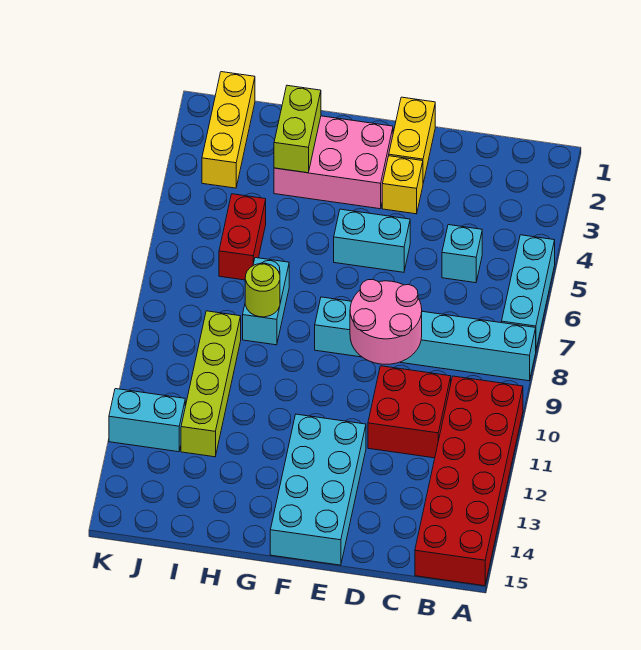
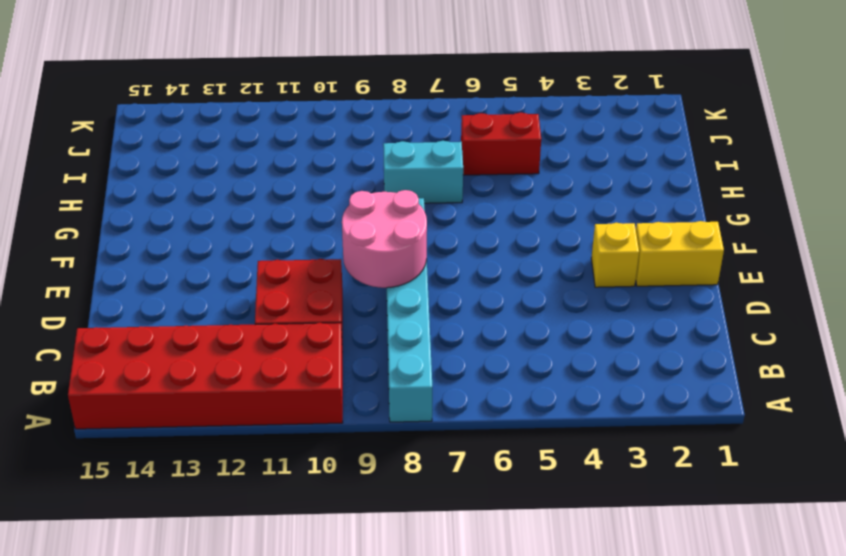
none -> cyan 1x3 brick [502,235,555,349]
none -> cyan 1x1 brick [442,225,482,283]
none -> cyan 1x2 brick [334,209,410,272]

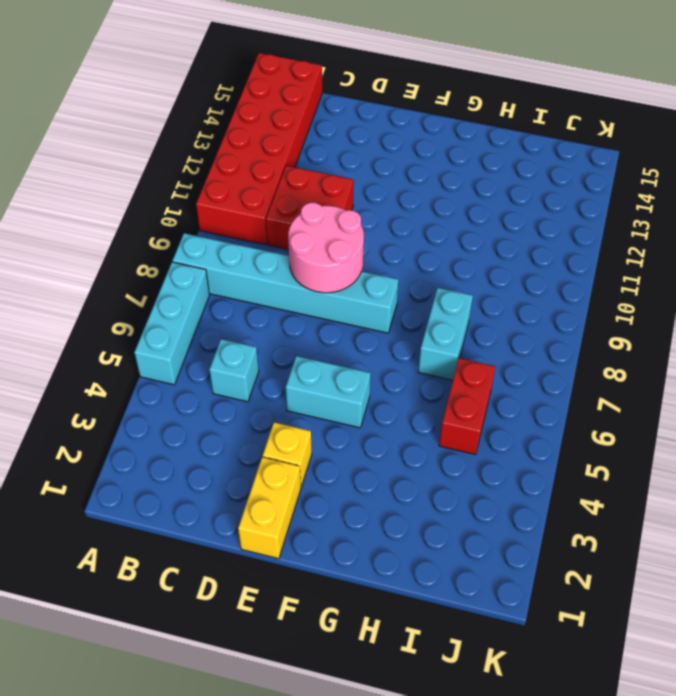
none -> cyan 2x4 brick [270,414,366,565]
none -> pink 2x3 brick [274,116,393,209]
none -> lime 1x4 brick [181,311,241,457]

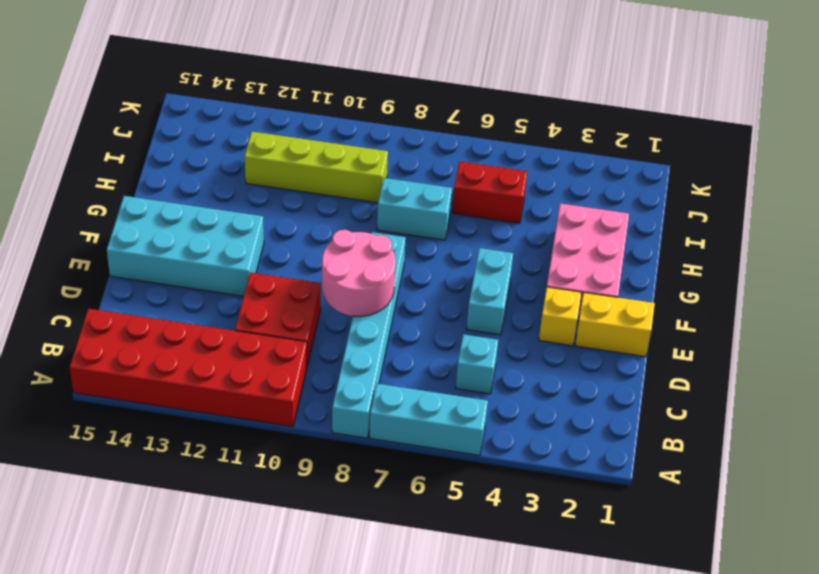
none -> yellow 1x3 brick [202,72,255,188]
none -> cyan 1x2 brick [109,389,185,452]
none -> lime 1x2 brick [274,85,321,173]

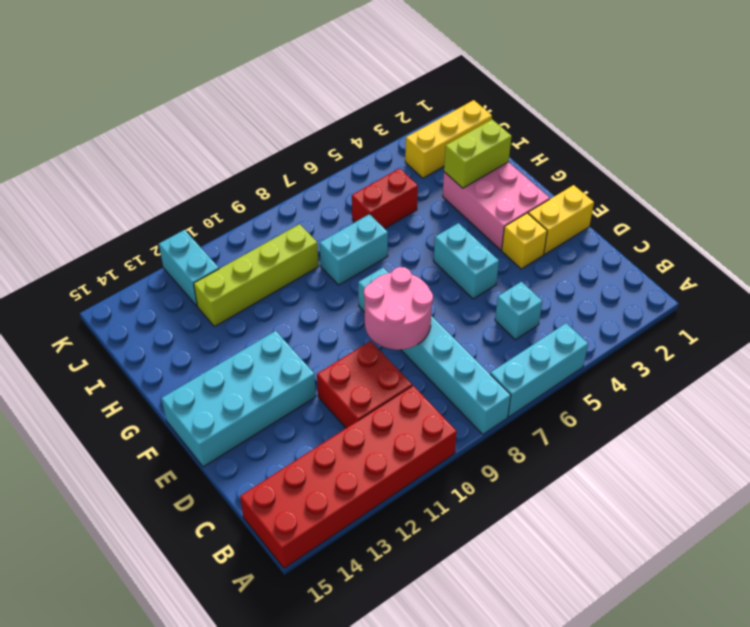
none -> lime 1x1 round brick [245,263,280,317]

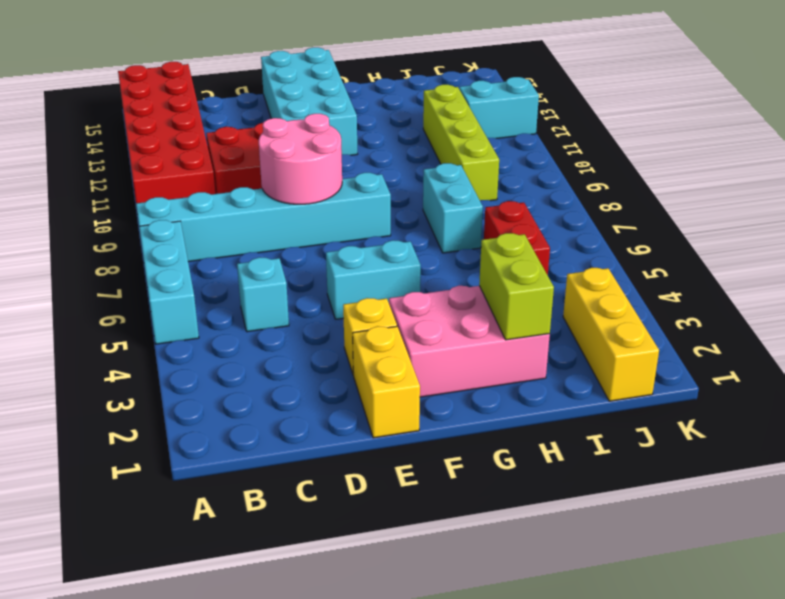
none -> lime 1x1 round brick [245,263,280,317]

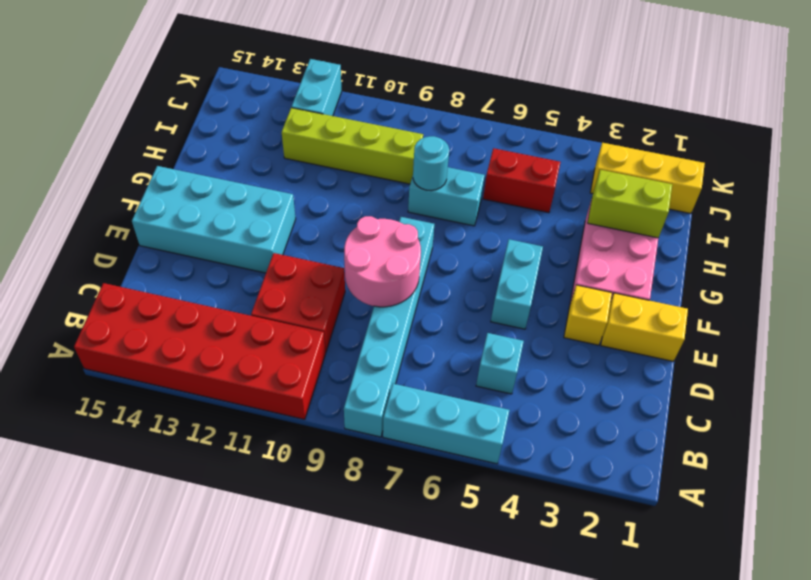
cyan 1x1 round brick [413,136,449,191] -> lime 1x1 round brick [245,263,280,317]

